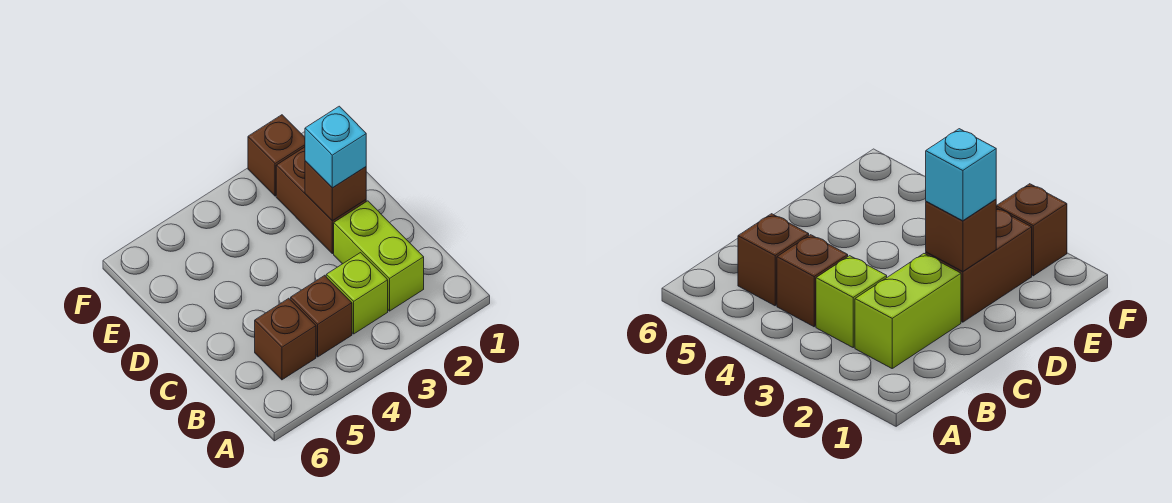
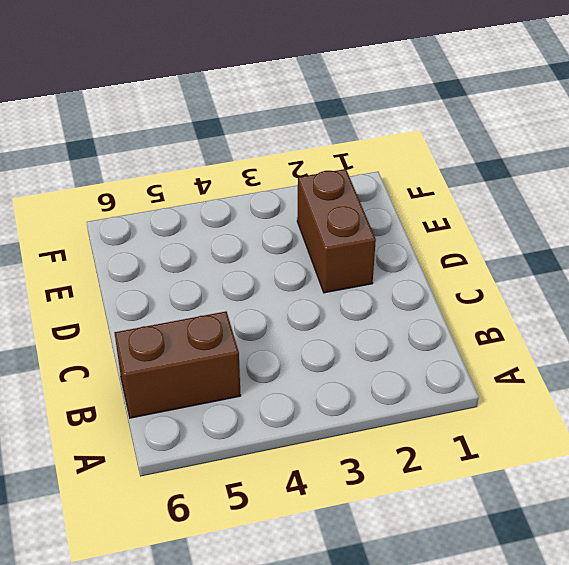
brown 1x2 brick [115,312,241,418] -> brown 1x1 brick [255,298,316,380]
none -> lime 1x2 brick [334,201,424,311]
none -> lime 1x1 brick [326,253,388,334]

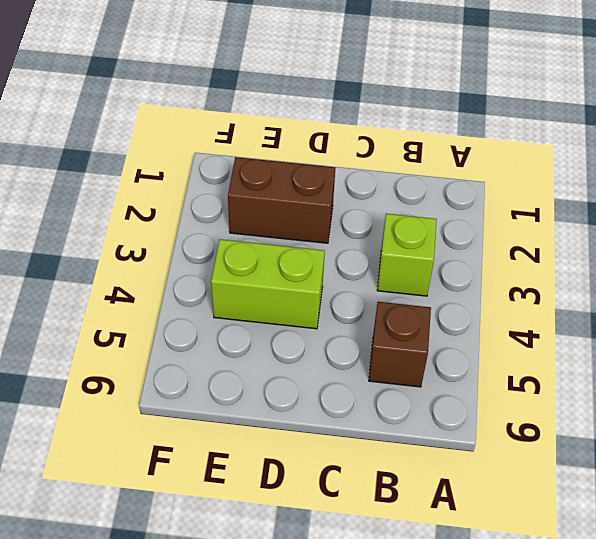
lime 1x2 brick [211,239,325,329] -> lime 1x2 brick moved to [334,201,424,311]
none -> brown 1x1 brick [291,275,352,357]
none -> brown 1x1 brick [248,115,305,196]

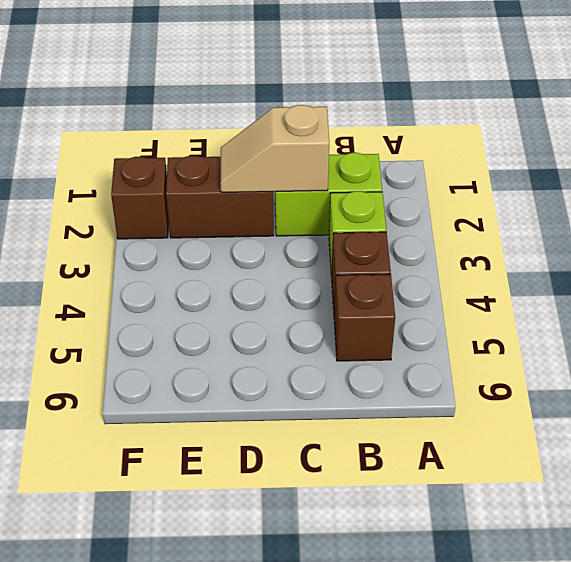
tan 1x2 slope [220,105,329,192] -> brown 1x1 brick [305,161,366,221]
none -> cyan 1x1 brick [305,106,366,188]

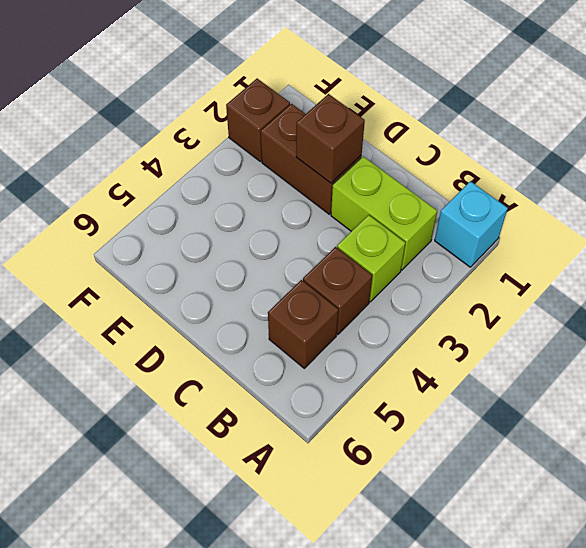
cyan 1x1 brick [435,181,508,267] -> cyan 1x1 brick moved to [305,106,366,188]

